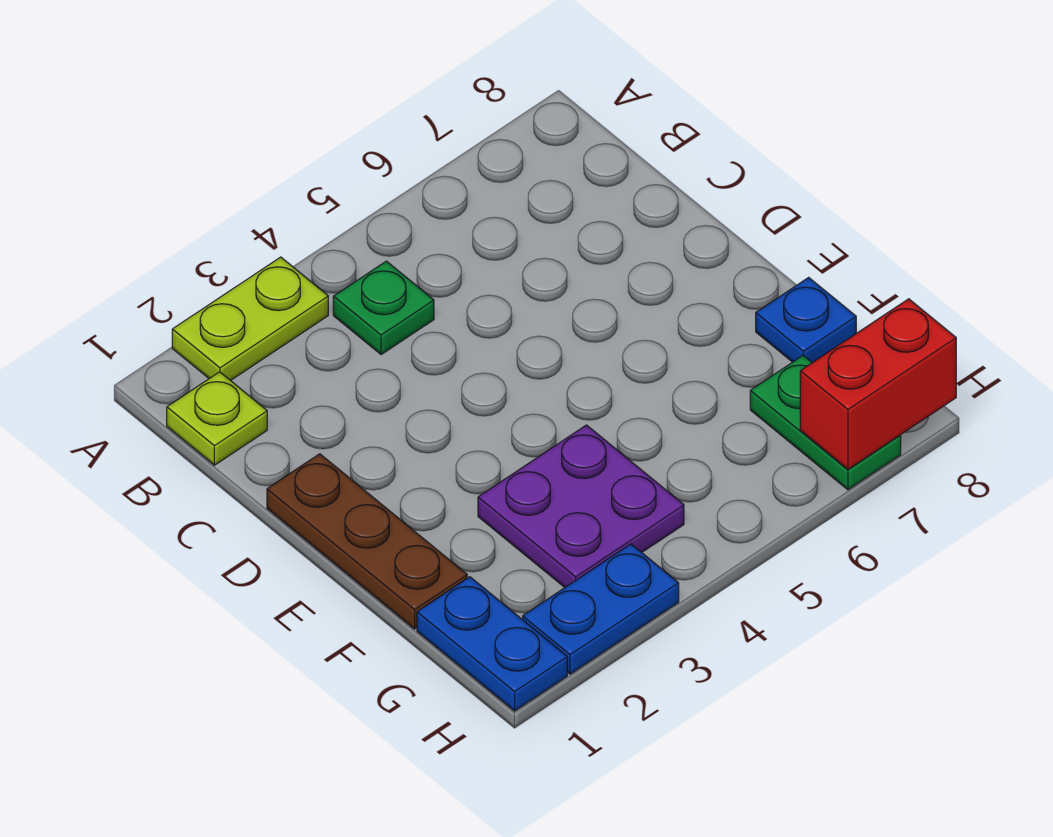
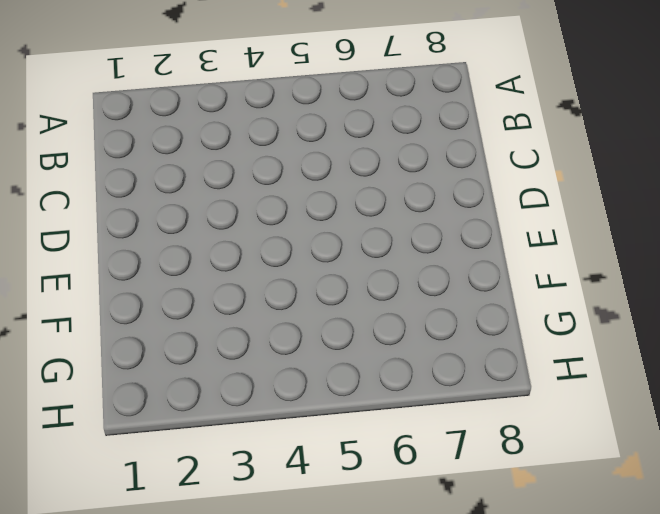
none -> lime 1x2 plate [172,257,328,381]
none -> lime 1x1 plate [167,372,267,465]

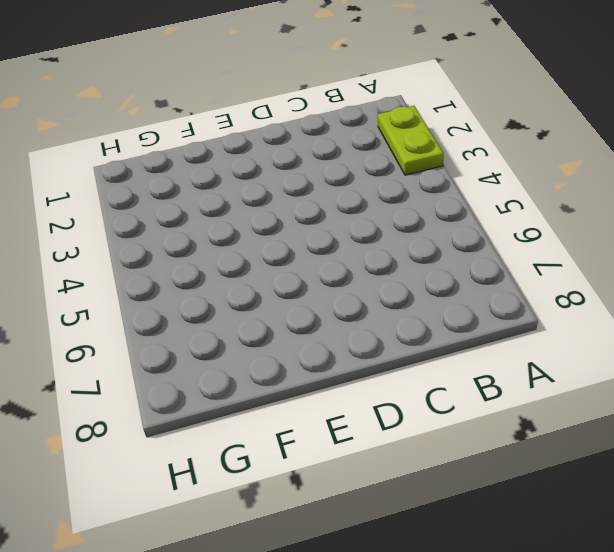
none -> lime 1x1 plate [167,372,267,465]
none -> green 1x1 plate [333,261,434,355]

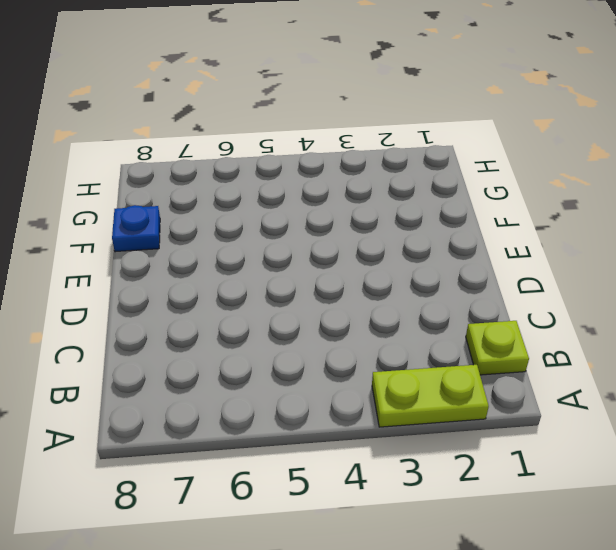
none -> green 1x1 plate [333,261,434,355]
none -> brown 1x3 plate [267,454,467,629]

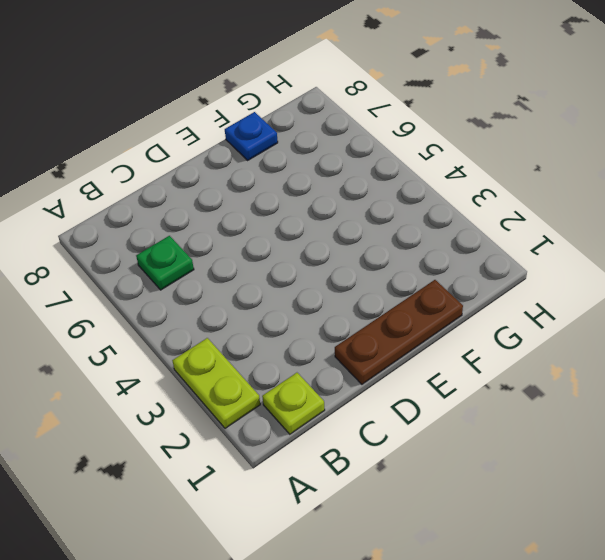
green 1x1 plate [136,236,194,290] -> green 1x1 plate moved to [333,261,434,355]
none -> purple 2x2 plate [478,425,684,587]
none -> blue 1x2 plate [417,577,567,711]

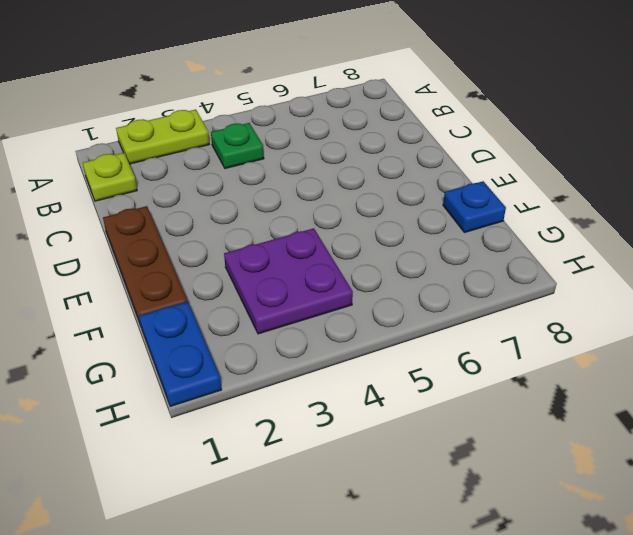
none -> green 1x2 plate [750,356,901,490]
none -> blue 1x2 plate [523,544,679,674]

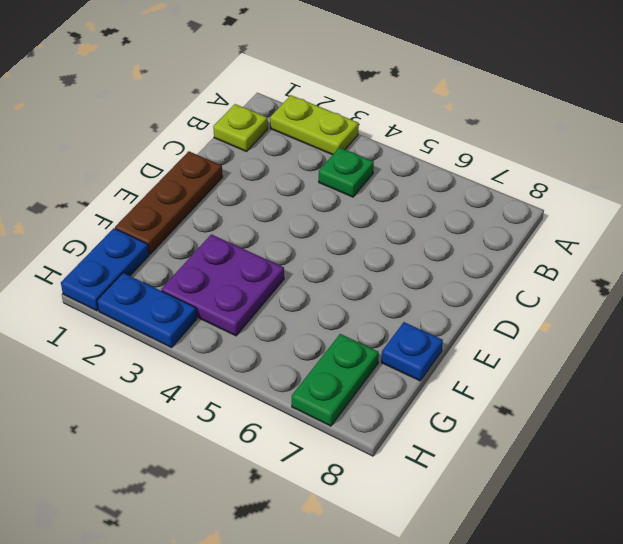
none -> red 1x2 brick [800,299,956,469]

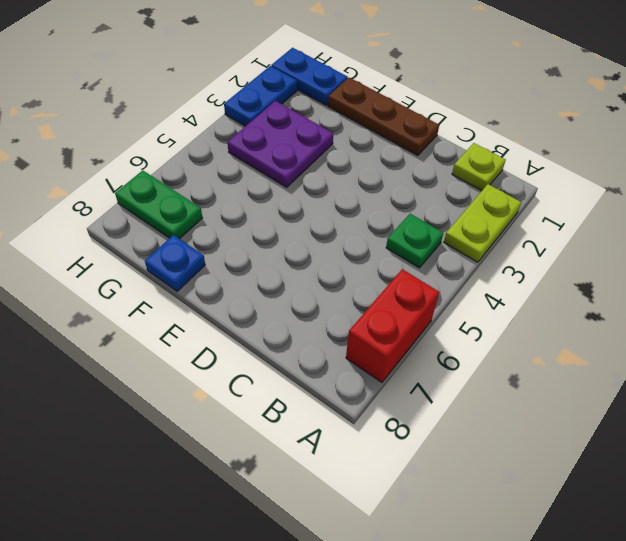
red 1x2 brick [346,269,439,382] -> red 1x2 brick moved to [800,299,956,469]

